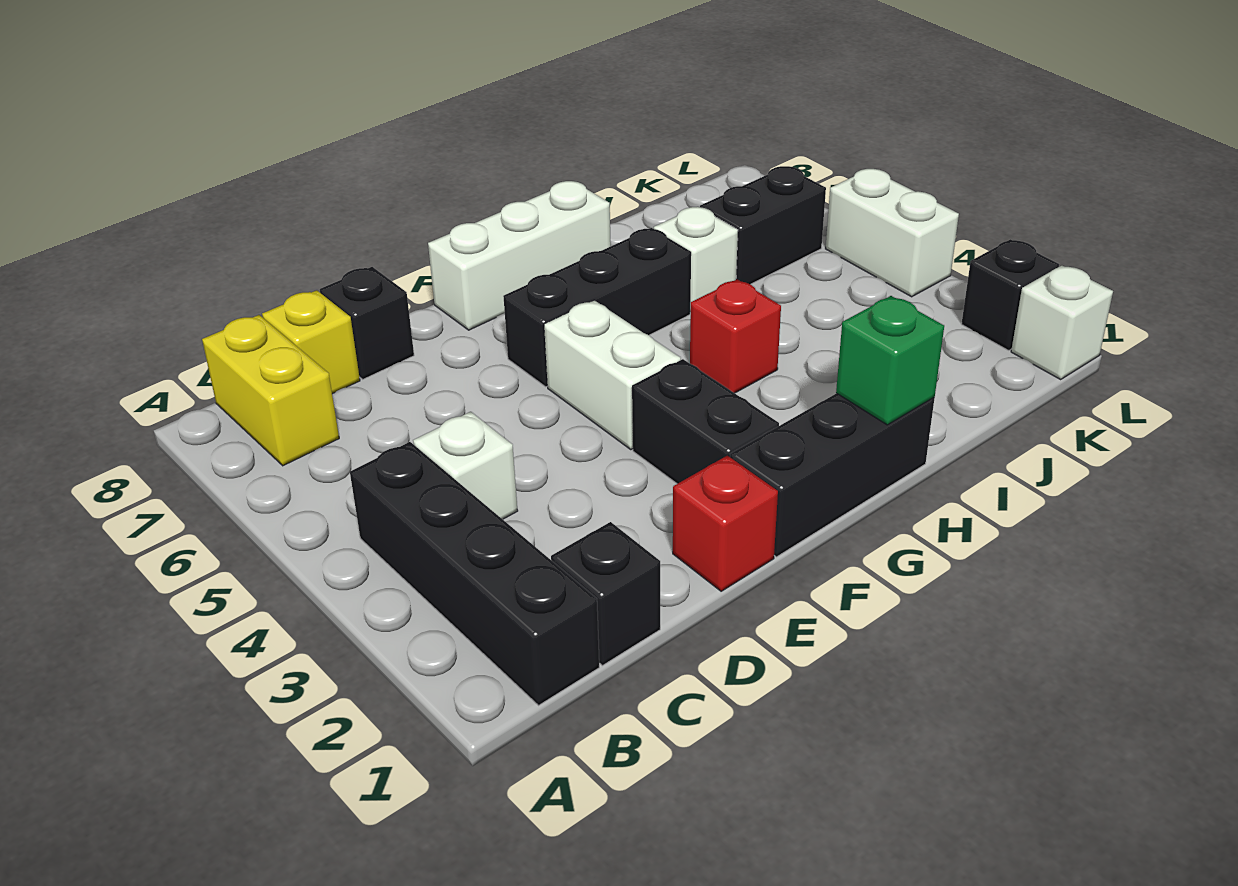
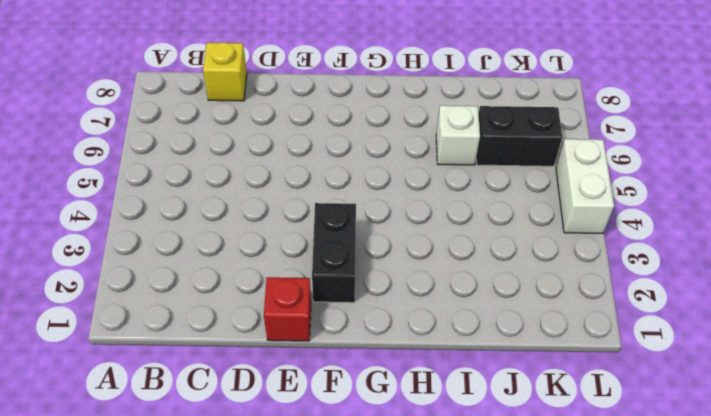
none -> black 1x4 brick [350,442,599,705]
none -> yellow 1x2 brick [202,315,339,466]
none -> black 1x1 brick [551,522,660,666]

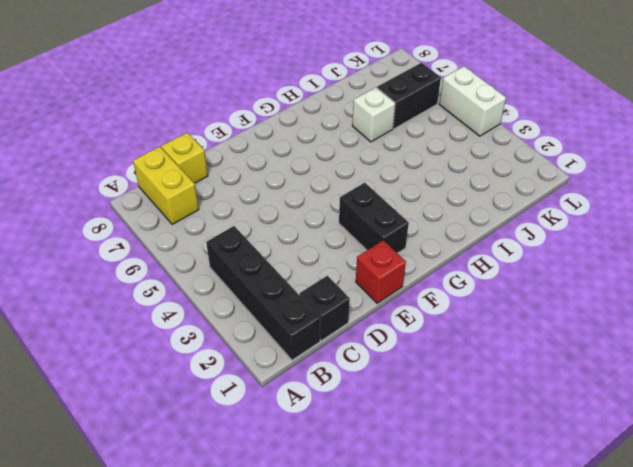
none -> white 1x1 brick [413,412,518,519]
none -> black 1x1 brick [320,267,414,379]
none -> black 1x3 brick [730,393,935,557]

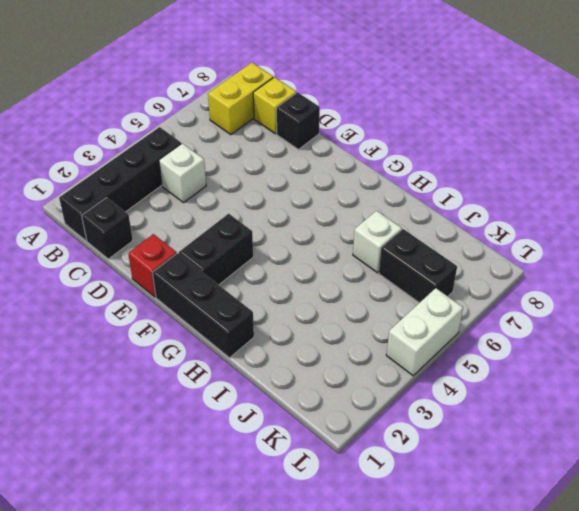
none -> white 1x2 brick [544,300,681,449]
none -> black 1x3 brick [503,228,691,387]
none -> white 1x3 brick [428,181,611,330]

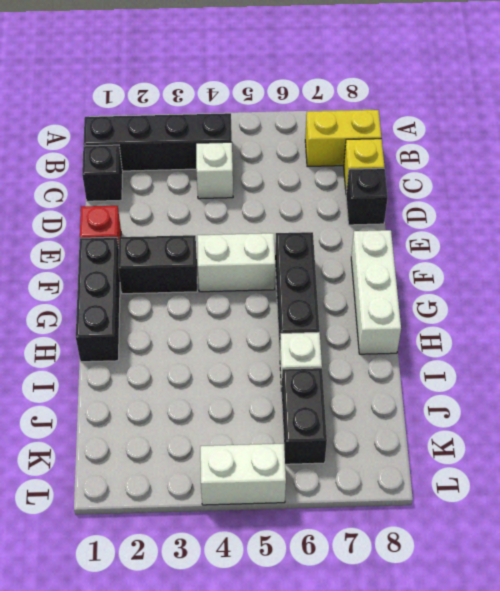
none -> red 1x1 brick [690,279,781,393]
none -> white 1x1 brick [1011,265,1113,379]
none -> black 1x1 brick [962,239,1059,350]

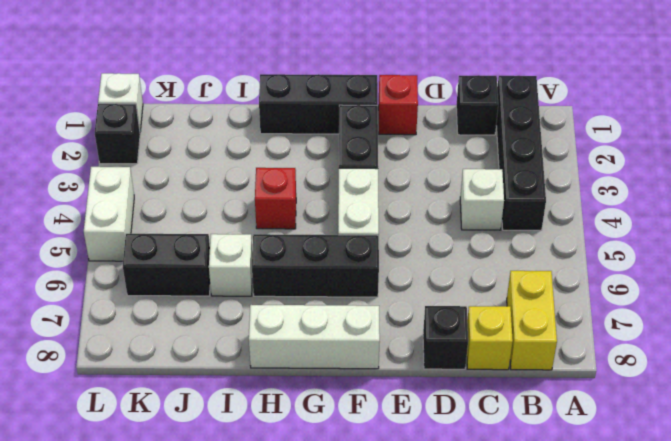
none -> green 1x1 brick [836,296,944,425]

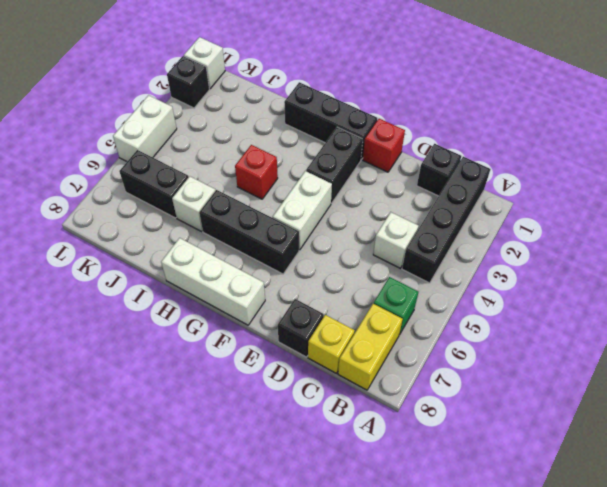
green 1x1 brick [374,277,418,335] -> green 1x1 brick moved to [836,296,944,425]

